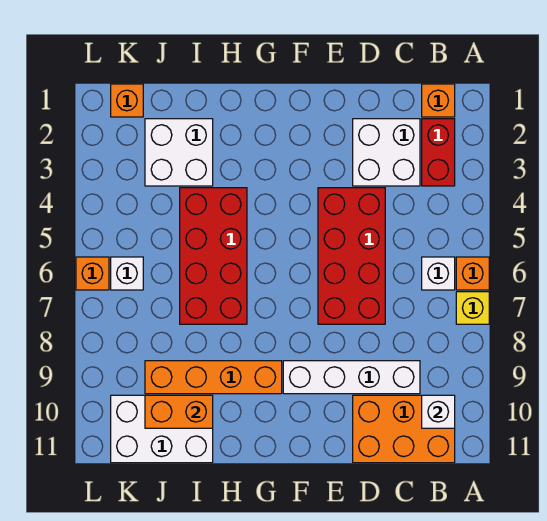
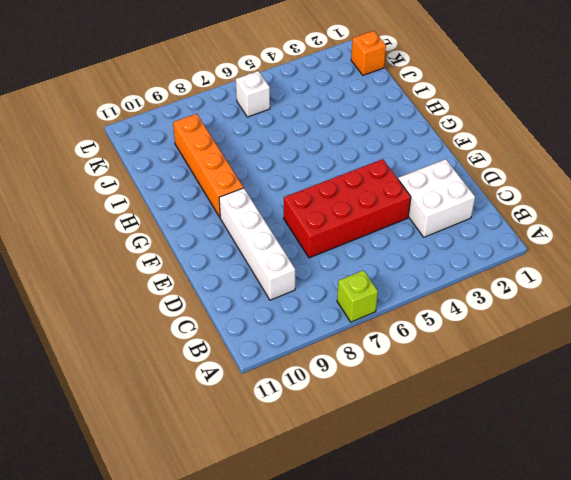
lime 1x1 brick [337,270,378,322] -> yellow 1x1 brick [456,292,489,324]
none -> orange 1x1 brick [456,257,489,290]
none -> orange 1x1 brick [422,84,455,117]
none -> red 1x2 brick [422,119,455,186]

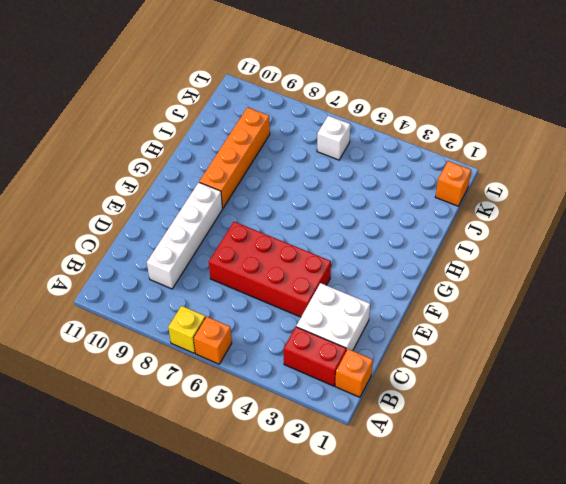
none -> white 1x1 brick [422,257,455,290]
none -> orange 2x3 brick [353,395,455,463]
none -> red 2x4 brick [180,188,247,324]

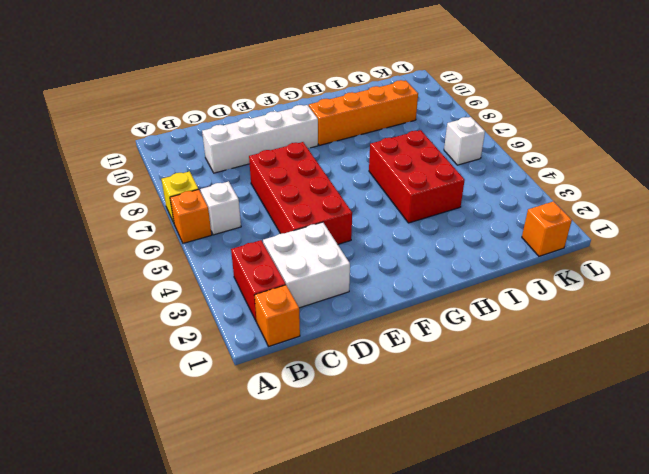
red 2x3 brick [369,130,465,223] -> red 2x4 brick [180,188,247,324]
none -> orange 2x3 brick [353,395,455,463]
none -> white 2x2 brick [145,119,213,186]
none -> white 2x3 brick [111,395,213,463]

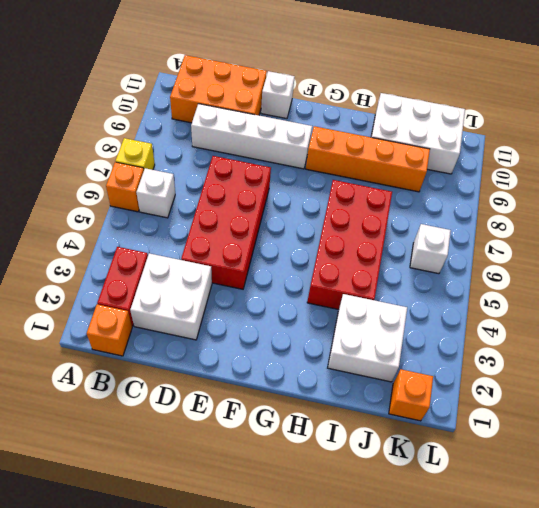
white 1x1 brick [261,71,295,119] -> white 1x1 brick moved to [422,395,455,428]
none -> orange 1x1 brick [76,257,109,290]
none -> orange 1x2 brick [145,395,213,428]

